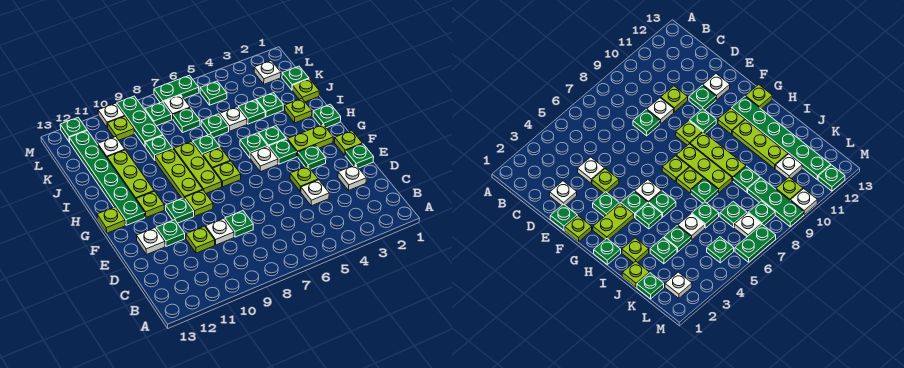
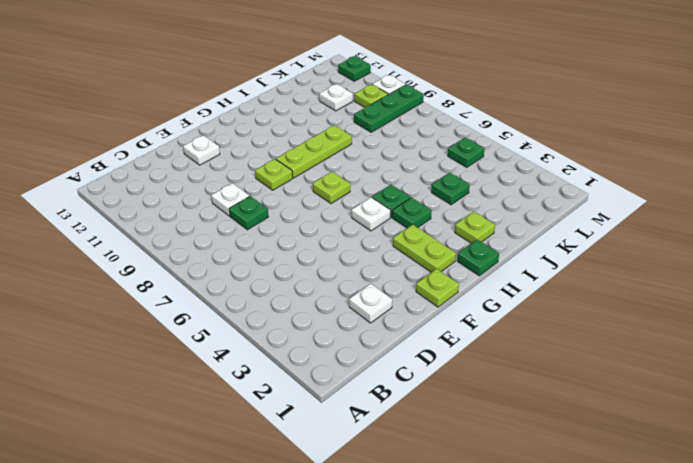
none -> white 1x1 plate [301,180,329,206]
none -> lime 1x1 plate [186,226,215,253]
none -> green 1x1 plate [345,144,374,168]
none -> lime 1x1 plate [290,166,318,192]

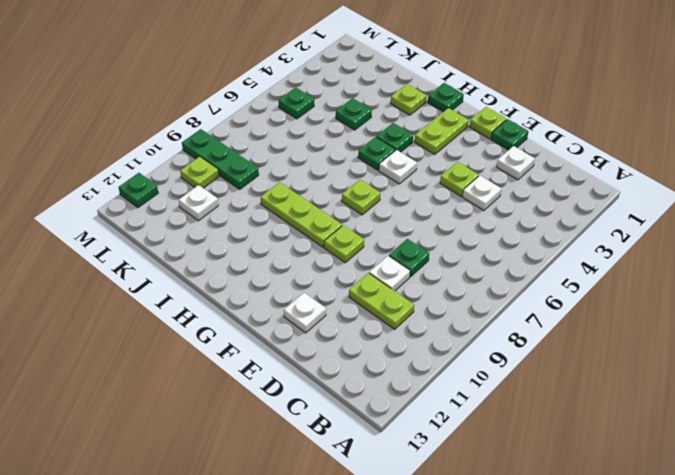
lime 1x2 plate [349,273,414,329] -> lime 1x1 plate [186,226,215,253]
none -> green 1x1 plate [156,220,185,246]
none -> green 1x1 plate [298,145,326,169]
none -> green 1x1 plate [166,198,194,223]
none -> green 1x1 plate [269,139,297,164]

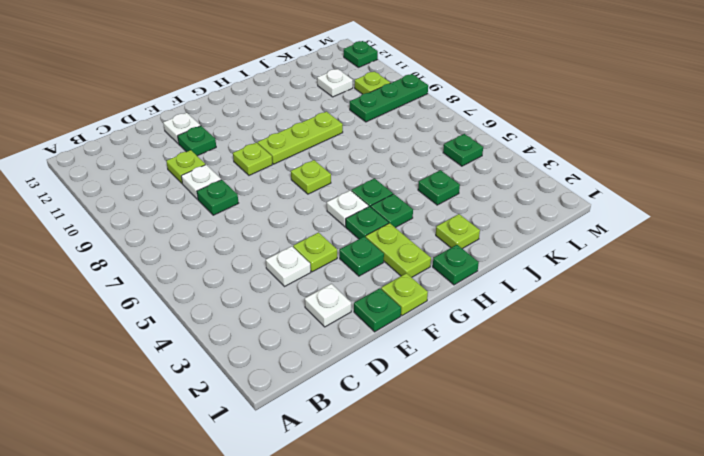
none -> green 1x1 plate [166,198,194,223]
none -> lime 1x3 plate [174,141,222,193]
none -> lime 1x1 plate [136,191,164,217]
none -> green 1x6 plate [69,131,145,225]

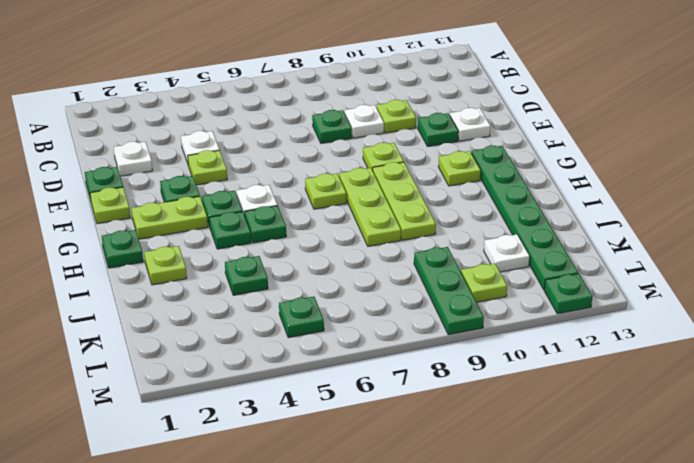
none -> green 1x1 plate [166,198,194,223]
none -> lime 1x1 plate [97,207,125,233]
none -> lime 1x1 plate [202,148,230,169]
none -> lime 1x3 plate [107,150,154,199]

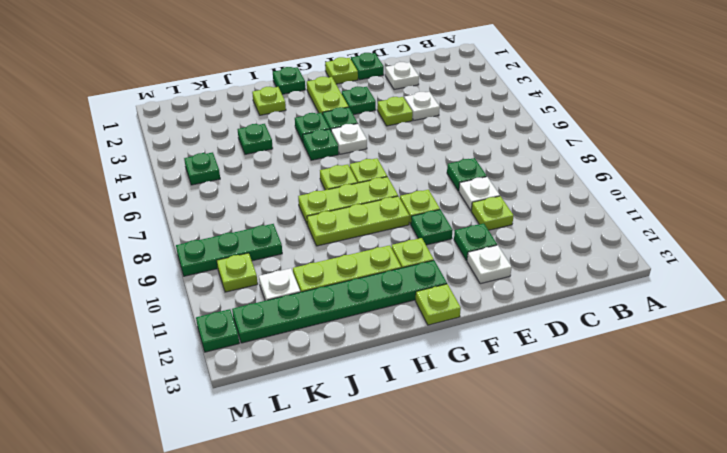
none -> green 1x1 plate [193,134,220,155]
none -> lime 1x1 plate [292,79,319,102]
none -> green 1x1 plate [256,93,283,117]
none -> white 1x1 plate [220,107,247,131]

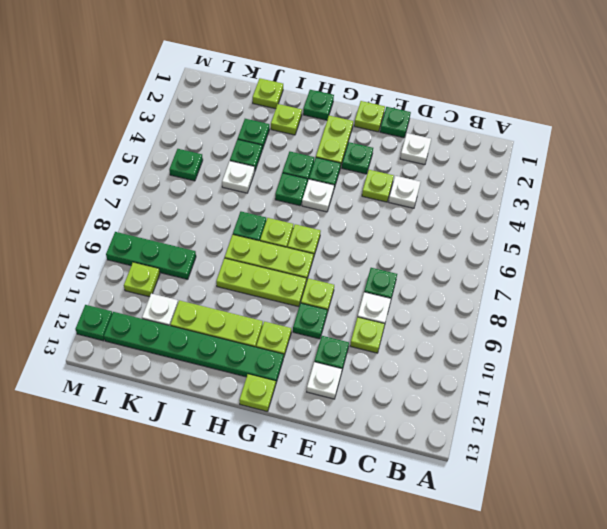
none -> green 1x1 plate [201,114,229,138]
none -> green 1x1 plate [145,136,173,160]
none -> green 1x1 plate [282,66,309,90]
none -> green 1x1 plate [173,108,200,133]

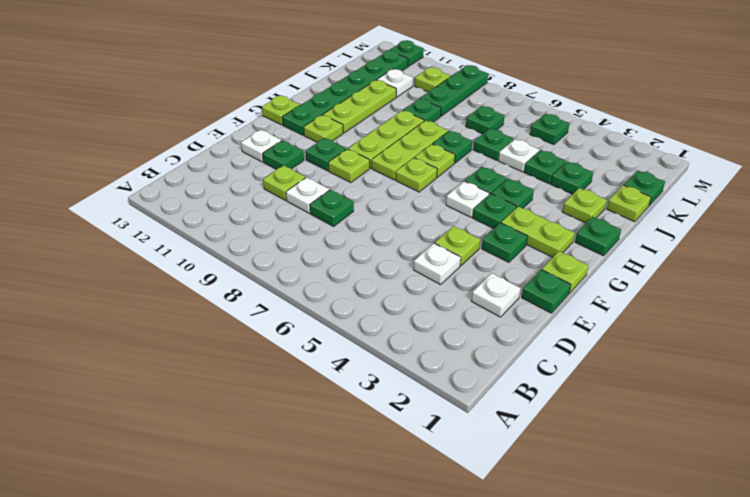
none -> white 1x1 plate [254,61,281,84]
none -> white 1x1 plate [163,95,190,119]
none -> green 1x1 plate [145,102,172,126]
none -> green 1x2 plate [154,75,199,103]

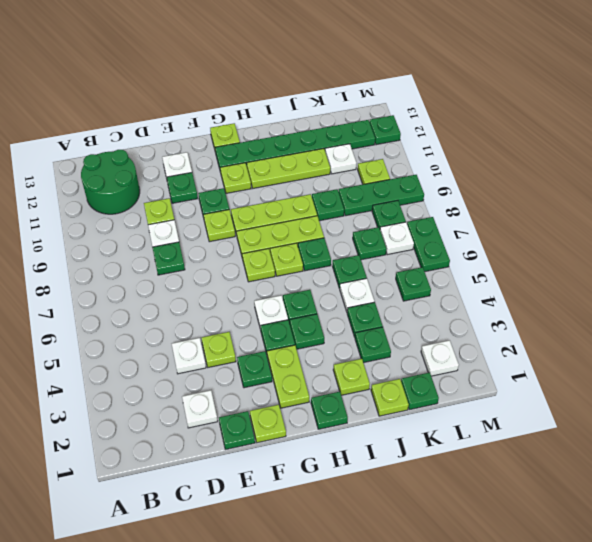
green 2x2 round brick [81,150,140,214] -> none
none -> white 1x1 plate [98,103,125,128]

